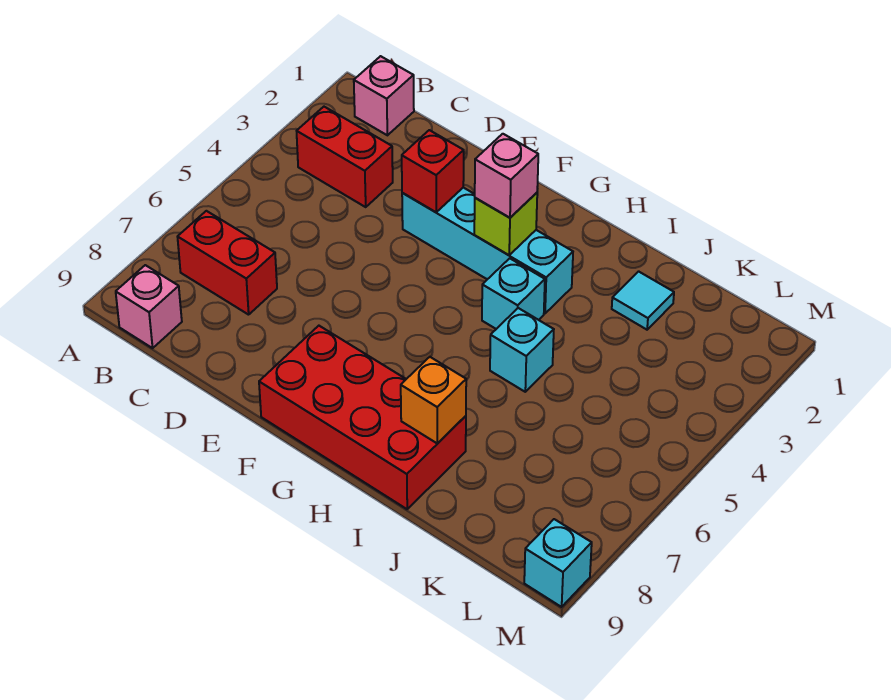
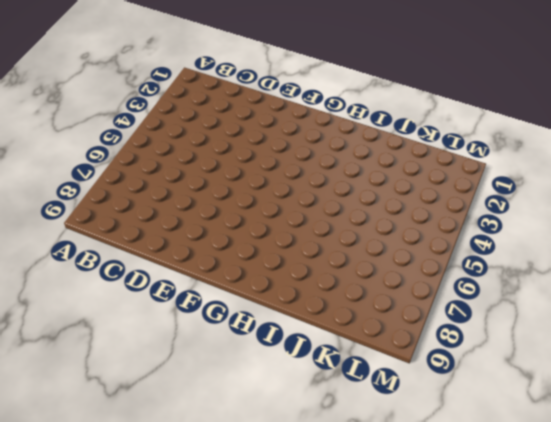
none -> pink 1x1 brick [354,56,414,135]
none -> red 1x2 brick [297,107,393,207]
none -> red 1x2 brick [178,211,277,315]

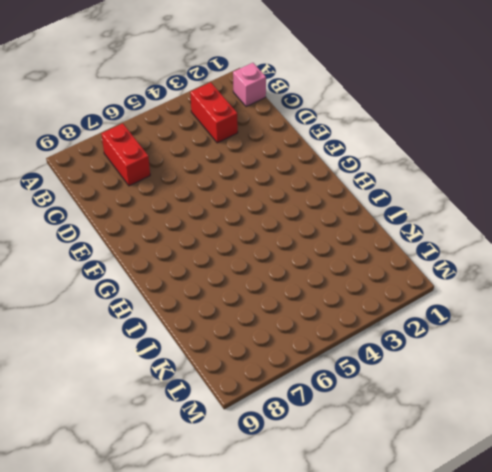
none -> pink 1x1 brick [116,265,182,348]
none -> cyan 1x4 brick [402,188,573,313]
none -> red 2x4 brick [259,326,466,509]

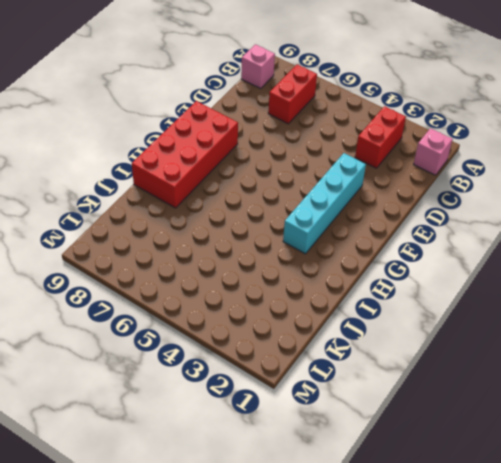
none -> cyan 1x1 brick [482,258,545,329]
none -> cyan 1x1 brick [490,308,554,392]
none -> cyan 1x1 tile [612,271,674,330]

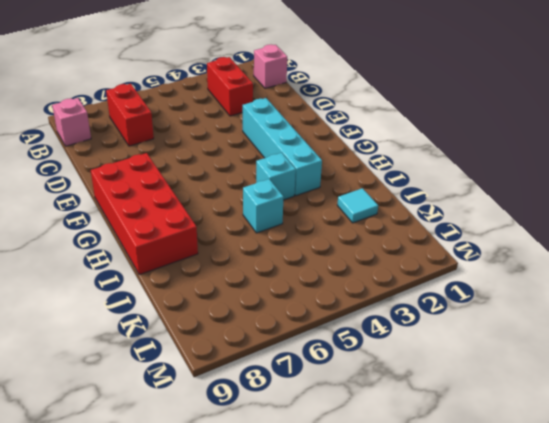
none -> cyan 1x1 brick [524,519,592,607]
none -> red 1x1 brick [402,130,464,212]
none -> lime 1x1 brick [474,193,537,255]

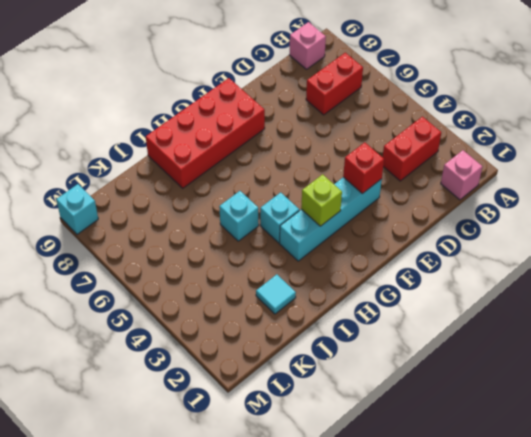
none -> orange 1x1 brick [401,357,466,444]
none -> pink 1x1 brick [474,134,538,218]

